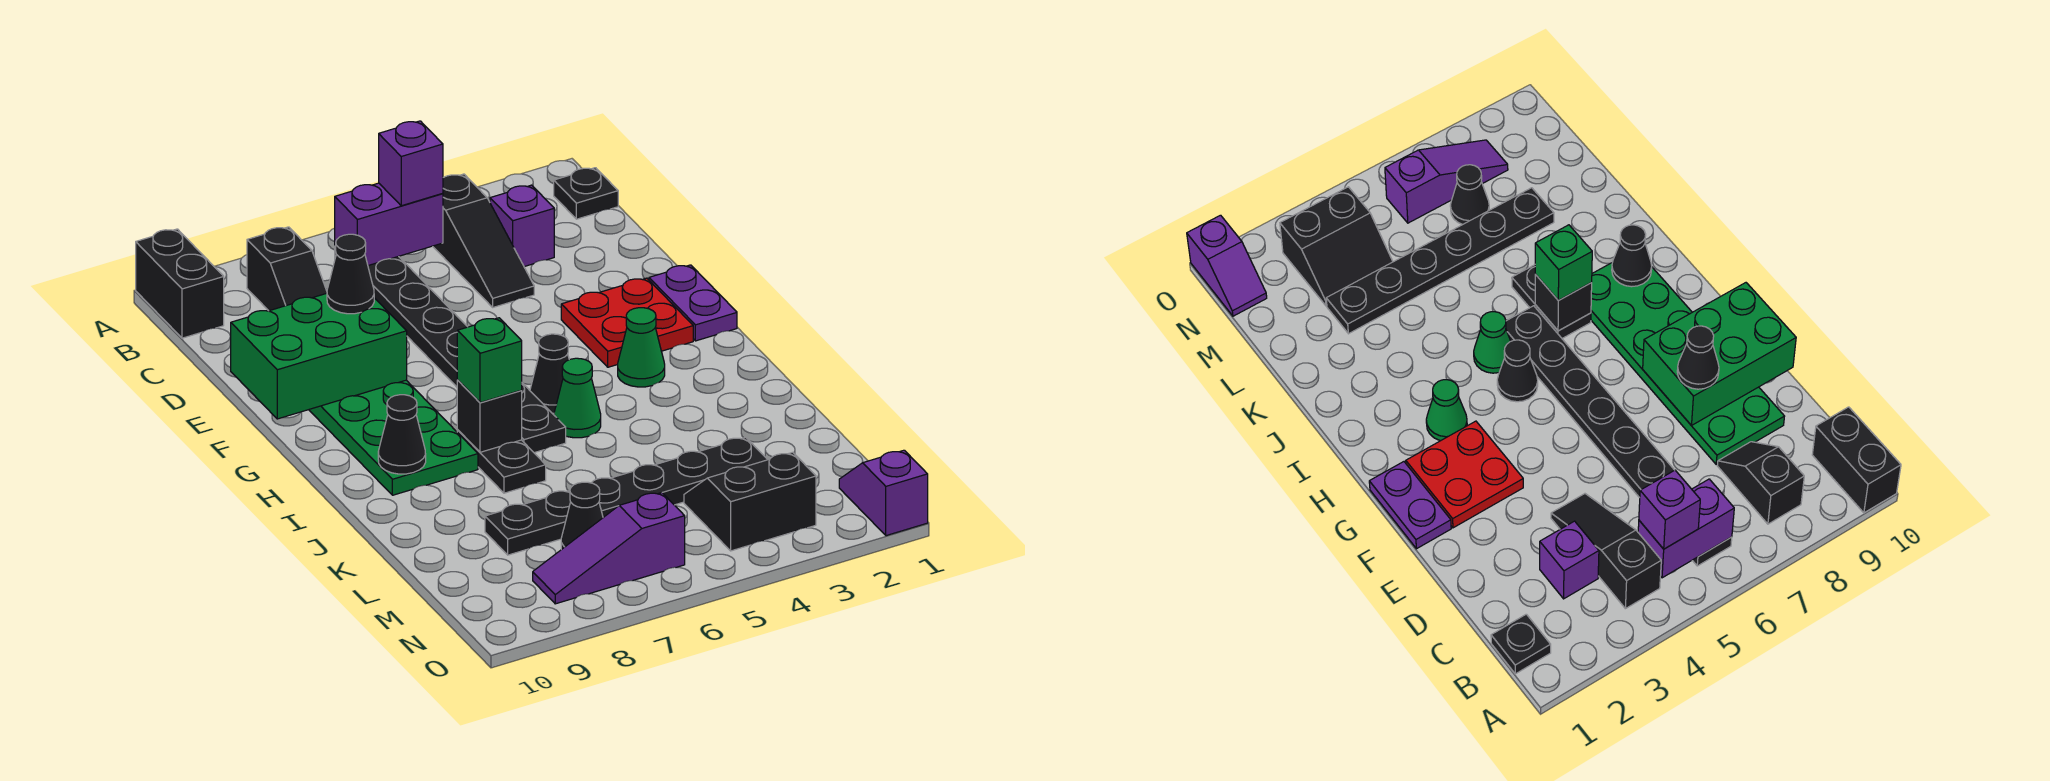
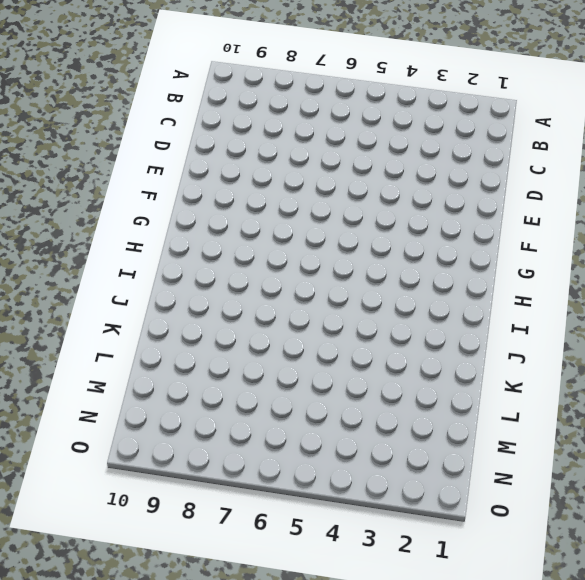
none -> black 1x2 brick [136,229,224,338]
none -> black 1x1 plate [554,168,618,219]
none -> black 1x3 slope [433,174,534,307]

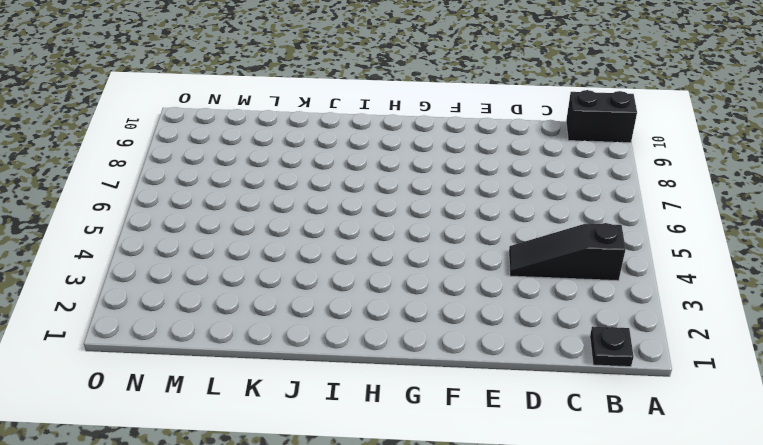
none -> black 1x8 plate [335,247,566,453]
none -> black 1x2 slope [247,227,327,311]
none -> purple 1x1 brick [490,185,554,267]

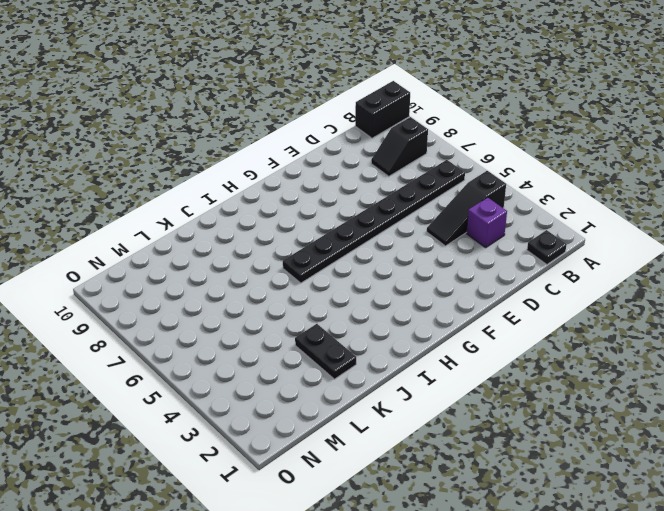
black 1x2 plate [295,324,356,379] -> black 1x2 plate turned to [457,430,546,493]
none -> green 2x6 plate [309,380,478,495]
none -> purple 1x2 plate [649,265,737,341]
none -> red 2x2 plate [561,278,693,367]

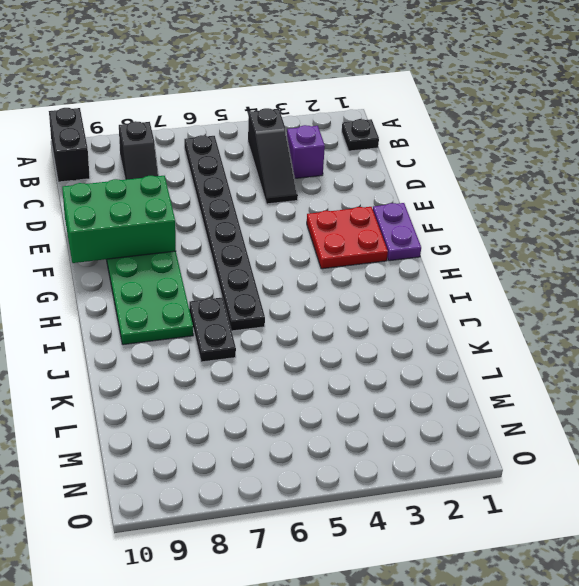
none -> green 1x1 cone [618,308,665,387]
none -> black 1x1 cone [530,334,569,413]
none -> green 1x1 cone [554,358,601,438]

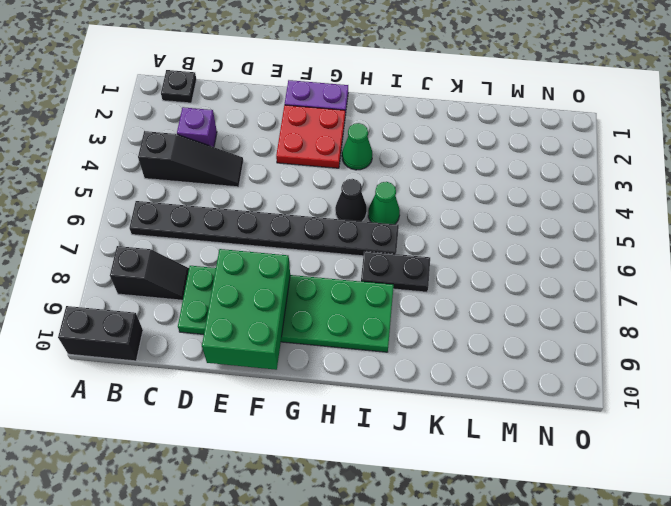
none -> black 1x6 plate [485,437,768,555]
none -> black 2x2 slope [684,452,816,551]
none -> black 1x1 cone [561,482,603,549]

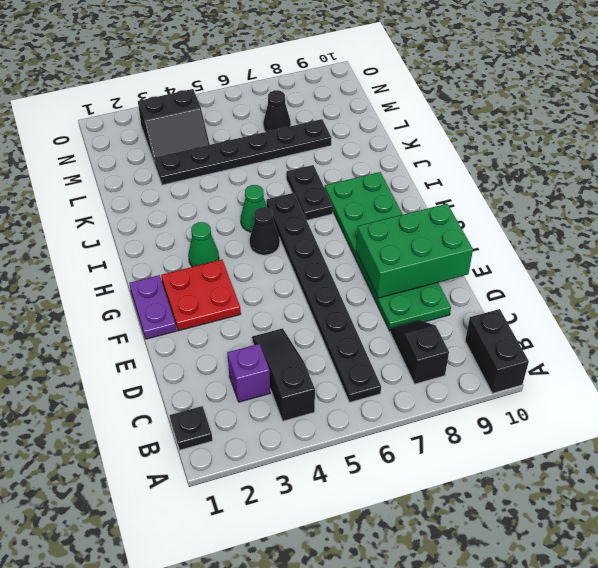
none -> purple 1x2 slope [839,450,928,536]
none -> purple 1x3 slope [533,493,685,604]
none -> purple 1x2 brick [335,183,443,265]

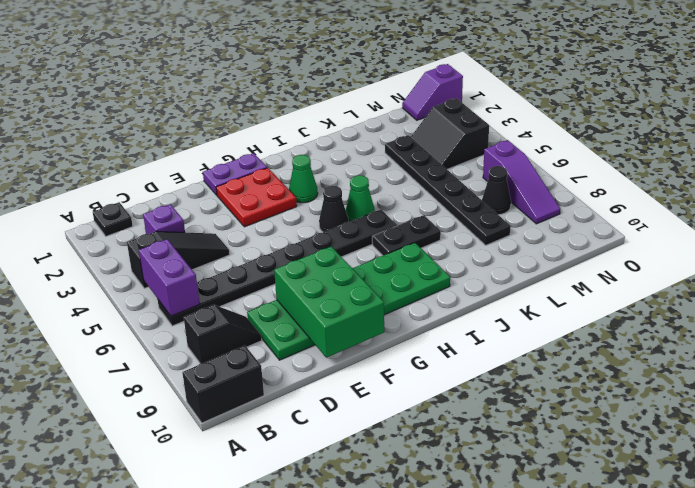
none -> black 1x1 brick [457,380,522,452]
none -> black 1x1 cone [378,395,426,474]
none -> purple 1x1 brick [379,121,443,206]

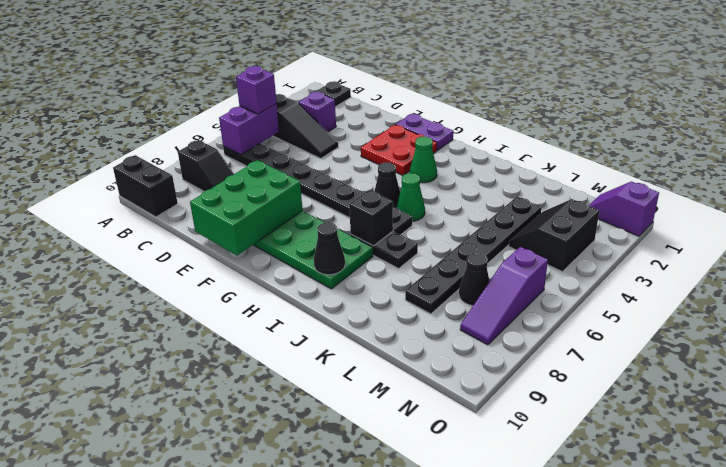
none -> black 1x1 cone [327,234,374,314]
none -> green 1x1 brick [457,318,522,403]

